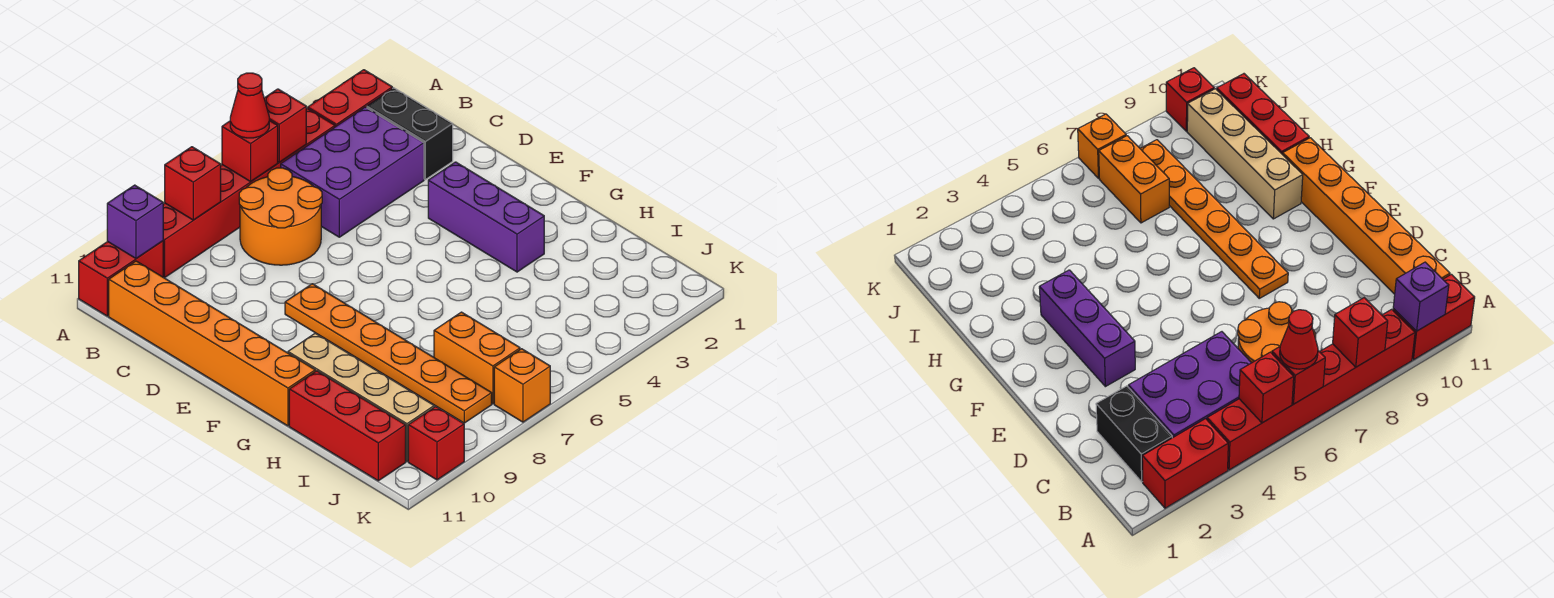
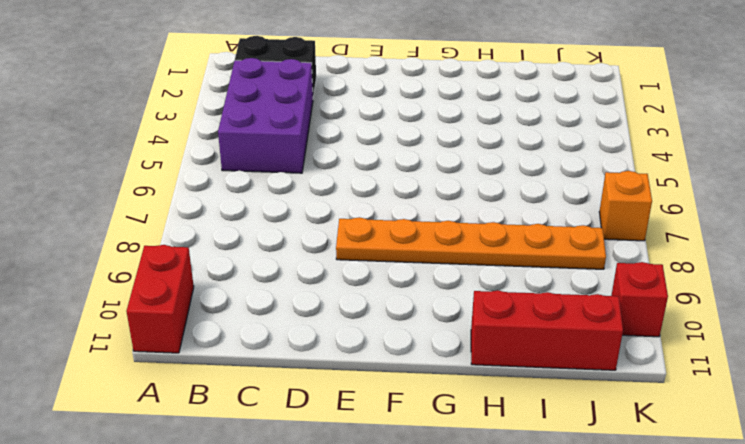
none -> red 1x2 brick [308,70,392,127]
none -> red 1x6 brick [163,108,335,278]
none -> orange 2x2 round brick [239,168,322,265]

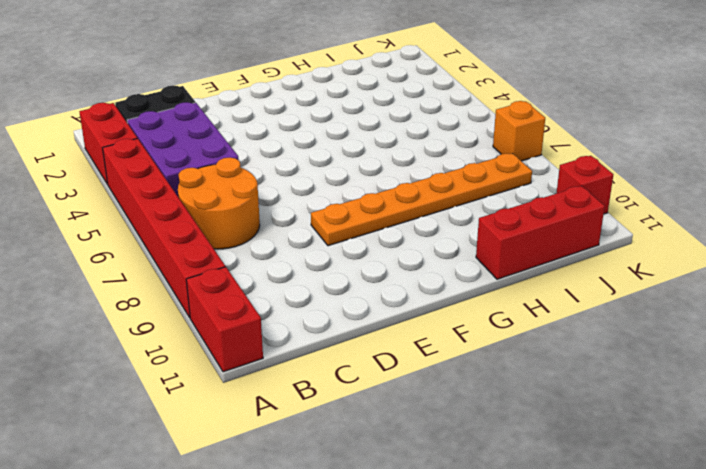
none -> orange 1x6 brick [109,261,315,426]
none -> purple 1x3 brick [428,162,544,272]
none -> tan 1x4 brick [288,333,434,461]

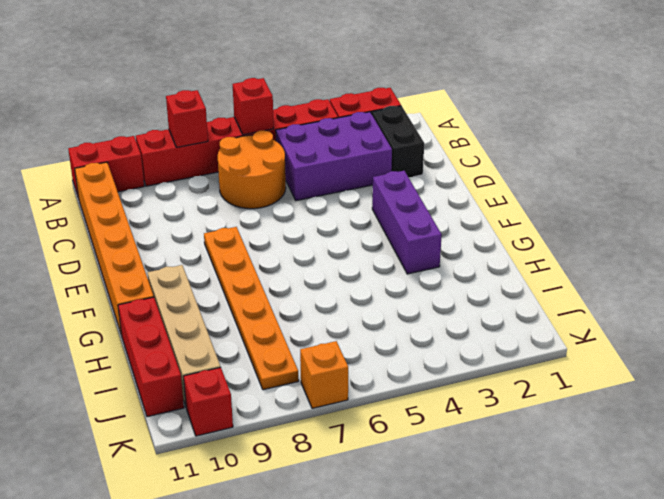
none -> orange 1x2 brick [434,312,520,404]
none -> red 1x1 brick [264,89,306,162]
none -> purple 1x1 brick [107,185,163,258]

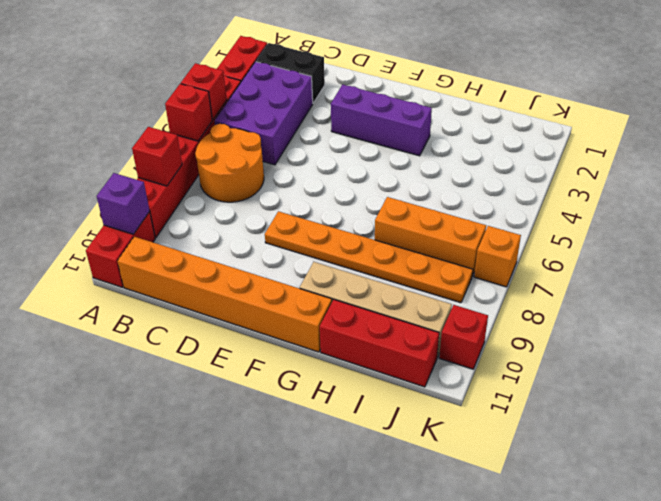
orange 1x3 brick [375,197,486,276] -> orange 1x2 brick [434,312,520,404]
none -> red 1x1 cone [230,73,269,138]

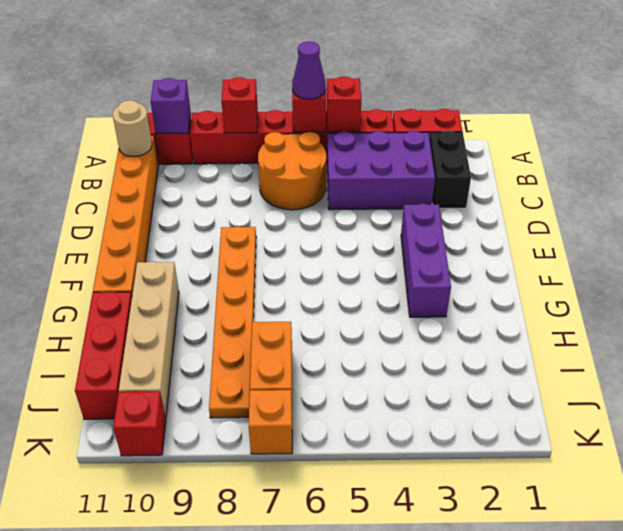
purple 1x1 cone [292,41,326,99] -> red 1x1 cone [230,73,269,138]
tan 1x1 round brick [113,100,152,157] -> none

